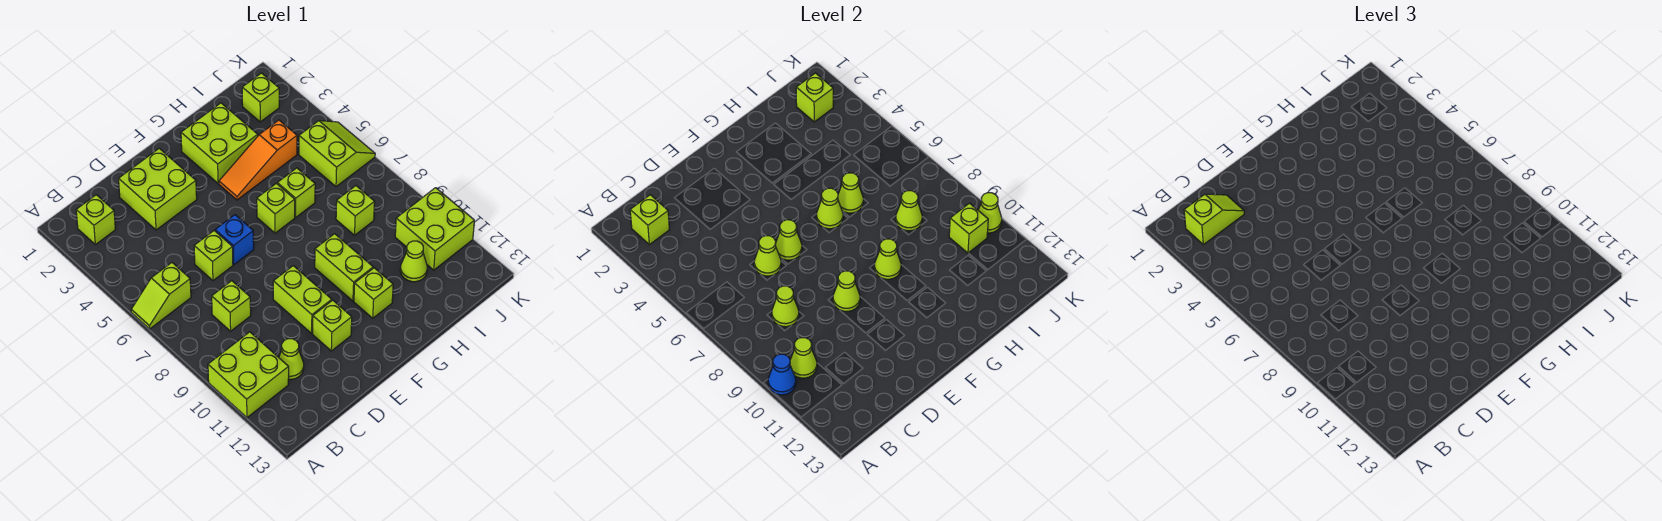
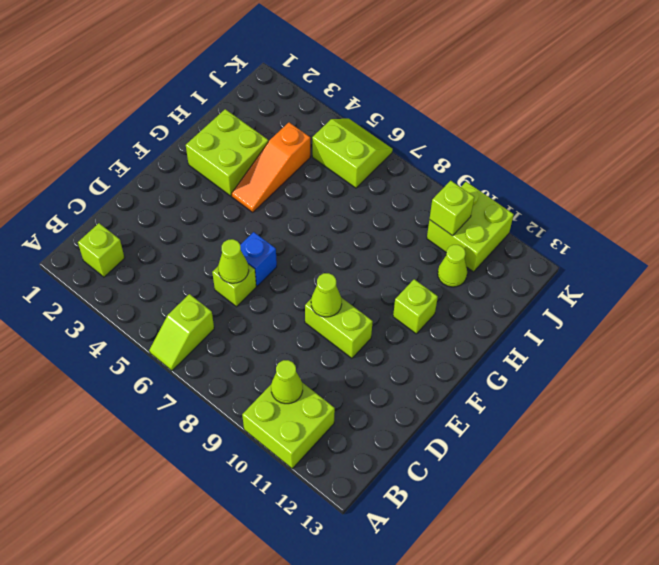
none -> lime 1x1 brick [212,281,251,331]
none -> lime 1x1 cone [279,339,304,379]
none -> lime 2x2 brick [119,148,197,230]
none -> lime 1x1 brick [313,300,352,351]

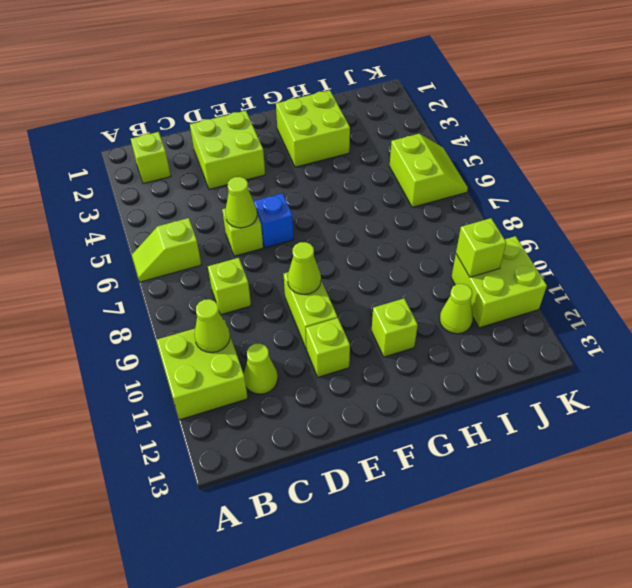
none -> orange 1x3 slope [219,120,297,200]
none -> lime 1x1 brick [257,183,295,233]
none -> lime 1x2 brick [315,234,373,301]
none -> lime 1x1 brick [277,168,315,217]

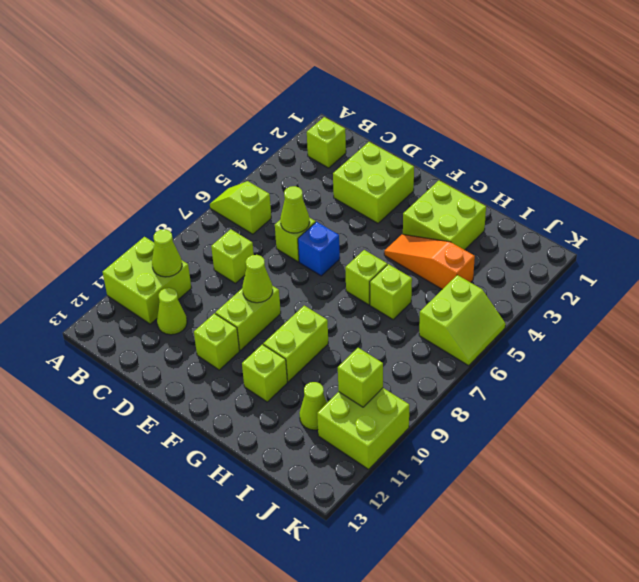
none -> lime 1x1 brick [336,186,375,235]
none -> lime 1x1 brick [242,73,279,122]
none -> blue 1x1 cone [768,354,796,395]
none -> lime 1x1 brick [630,195,669,245]

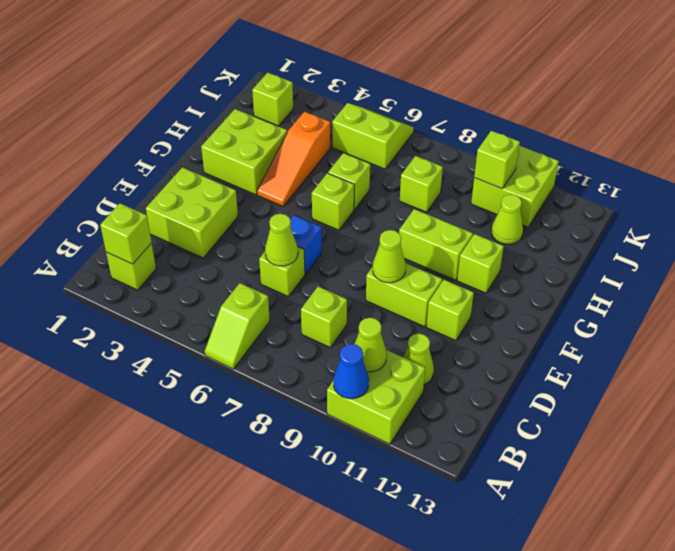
none -> lime 1x1 cone [772,286,799,327]
none -> lime 1x1 cone [776,220,802,260]
none -> lime 1x1 cone [817,188,843,229]
none -> lime 1x1 cone [874,239,901,279]

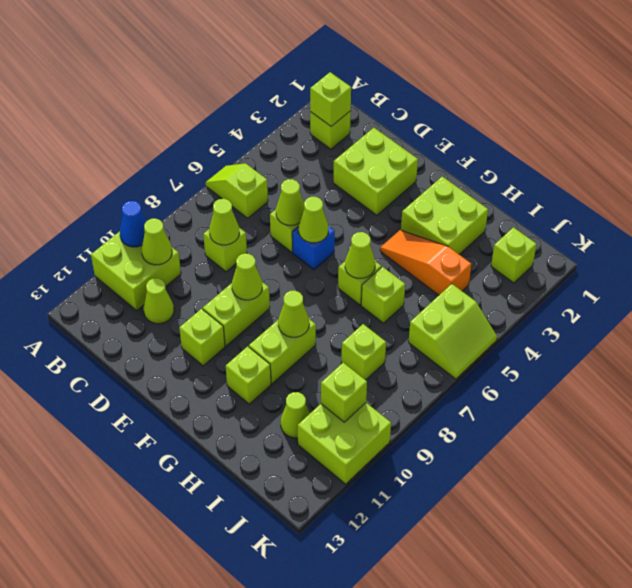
none -> lime 1x1 cone [838,173,863,213]
none -> lime 1x1 cone [896,191,922,231]
none -> lime 1x1 brick [796,73,833,122]
none -> lime 1x1 cone [978,193,1002,233]

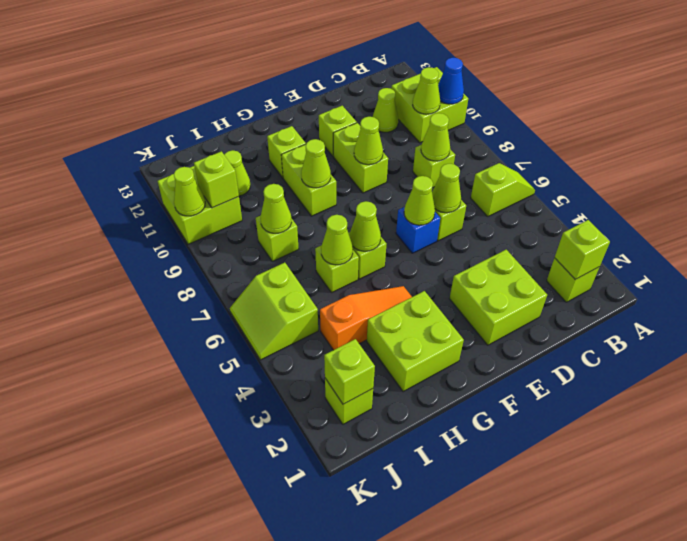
none -> lime 1x2 slope [1184,194,1244,245]

